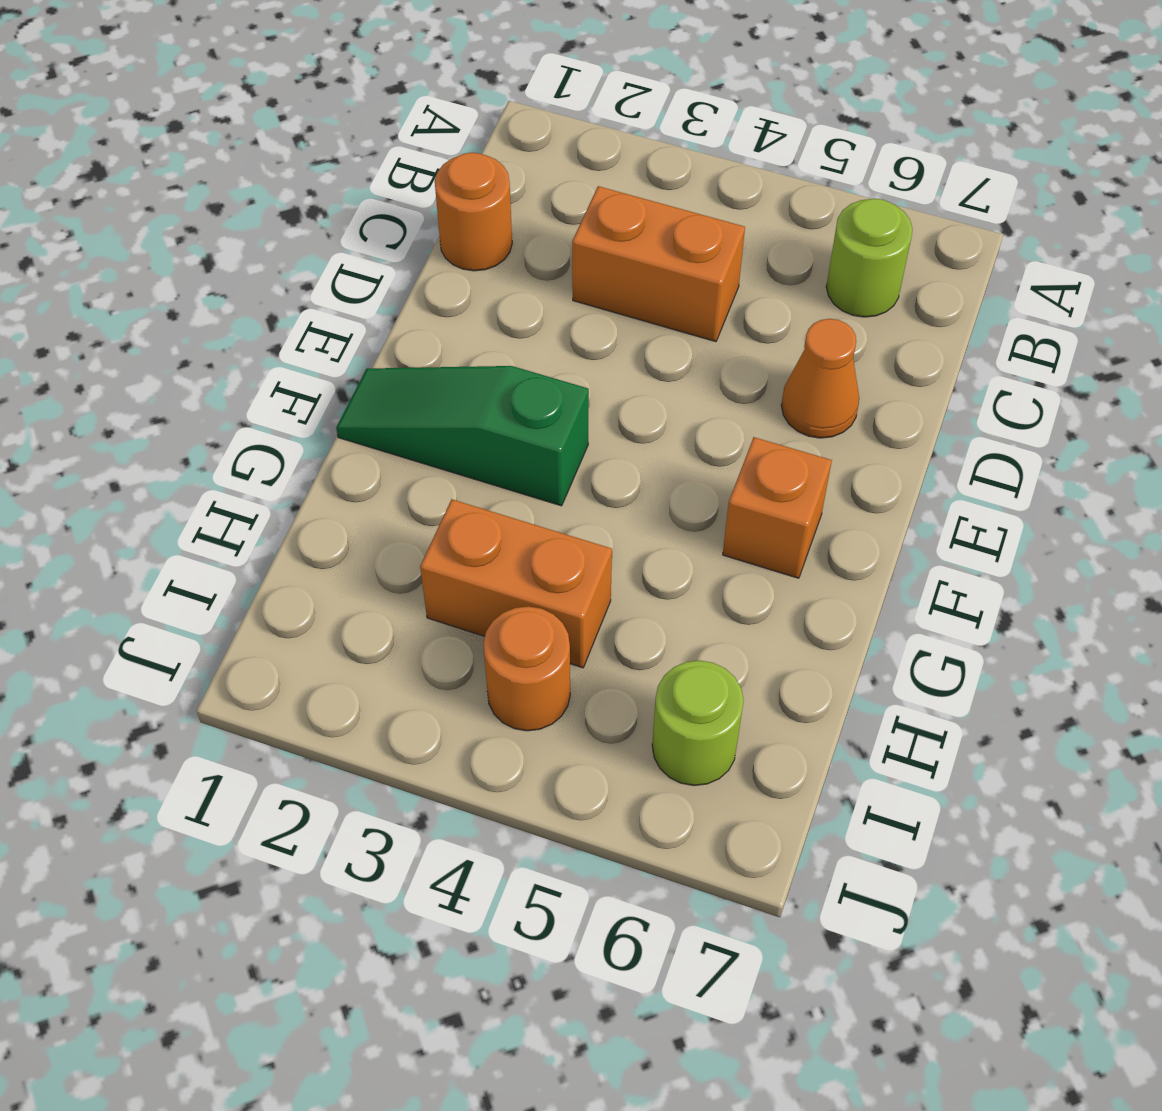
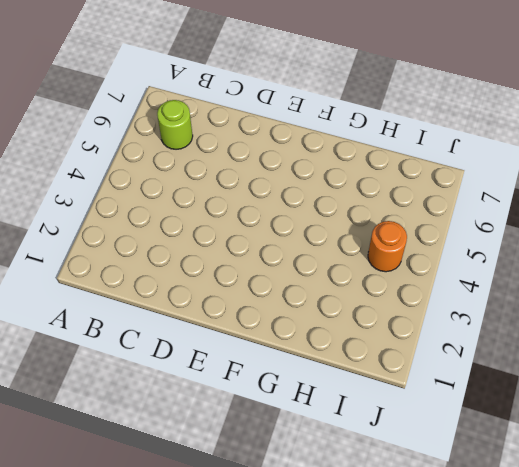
none -> orange 1x1 round brick [435,153,512,271]
none -> orange 1x2 brick [572,186,745,342]

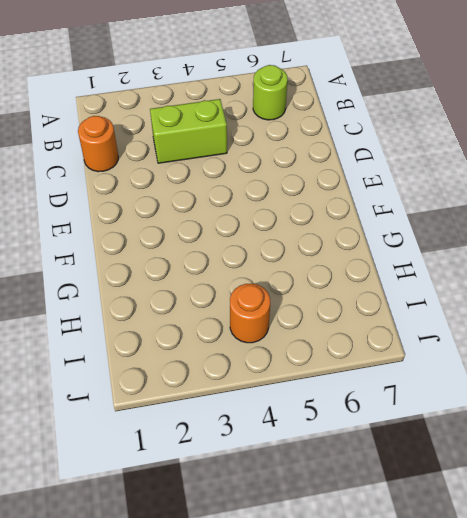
lime 1x2 brick [150,99,227,163] -> orange 1x2 brick [572,186,745,342]
none -> orange 1x1 cone [781,319,859,438]
none -> green 1x3 slope [336,366,589,506]

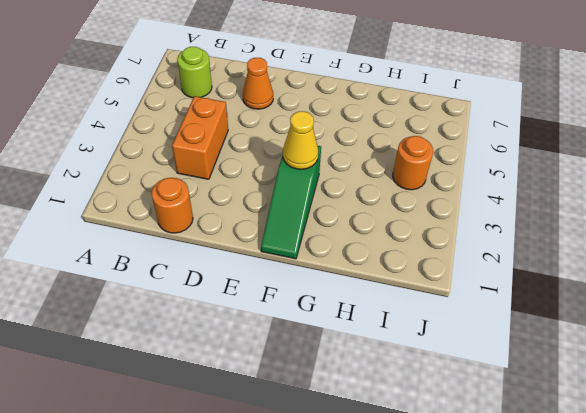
yellow 1x1 cone [283,111,318,169] -> none
none -> orange 1x1 brick [723,437,832,578]
none -> orange 1x2 brick [420,499,612,668]

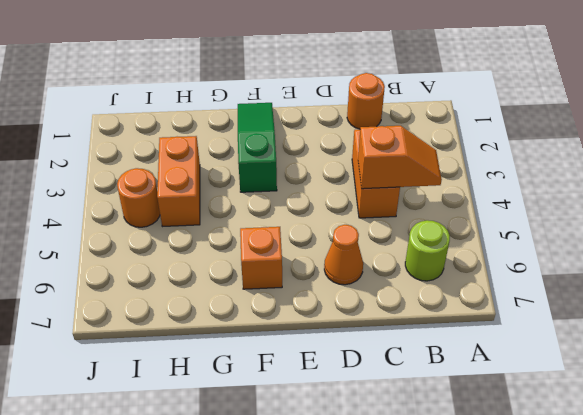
orange 1x2 slope [358,126,442,189] -> none
none -> lime 1x1 round brick [652,660,744,786]

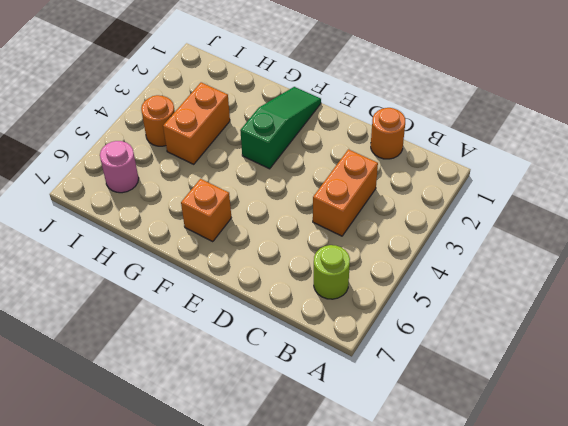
pink 1x1 round brick [100,141,139,193] -> lime 1x1 round brick [652,660,744,786]
none -> orange 1x1 cone [781,319,859,438]

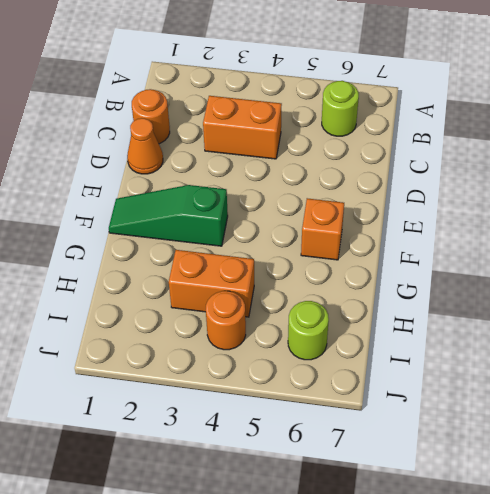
orange 1x1 cone [127,118,163,174] -> orange 1x1 cone moved to [781,319,859,438]

